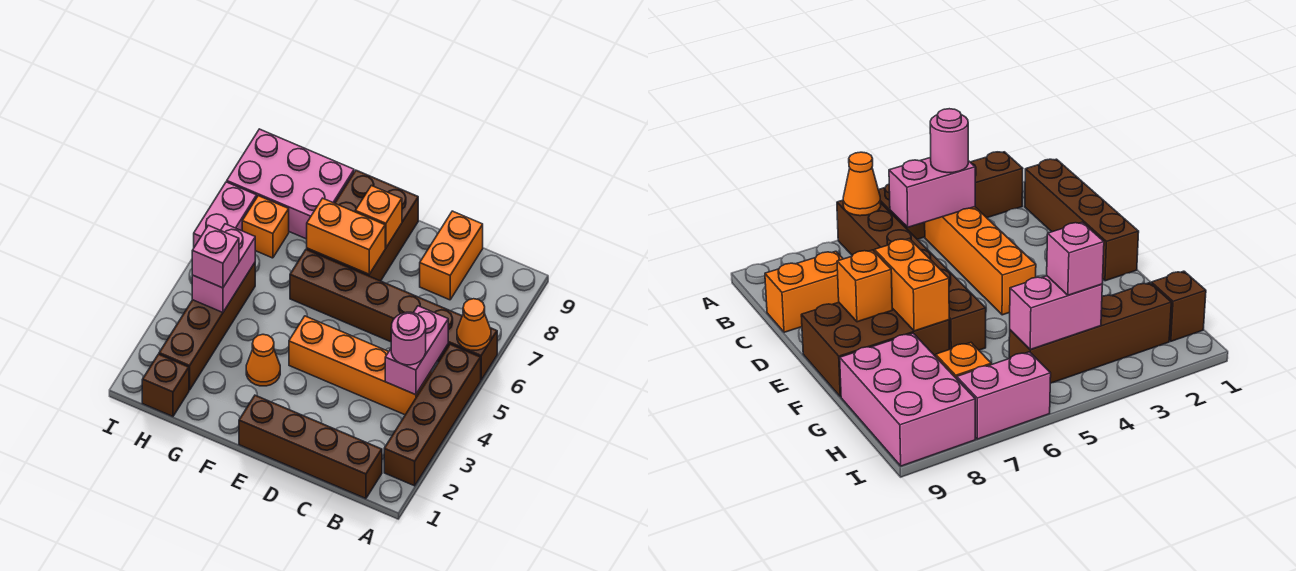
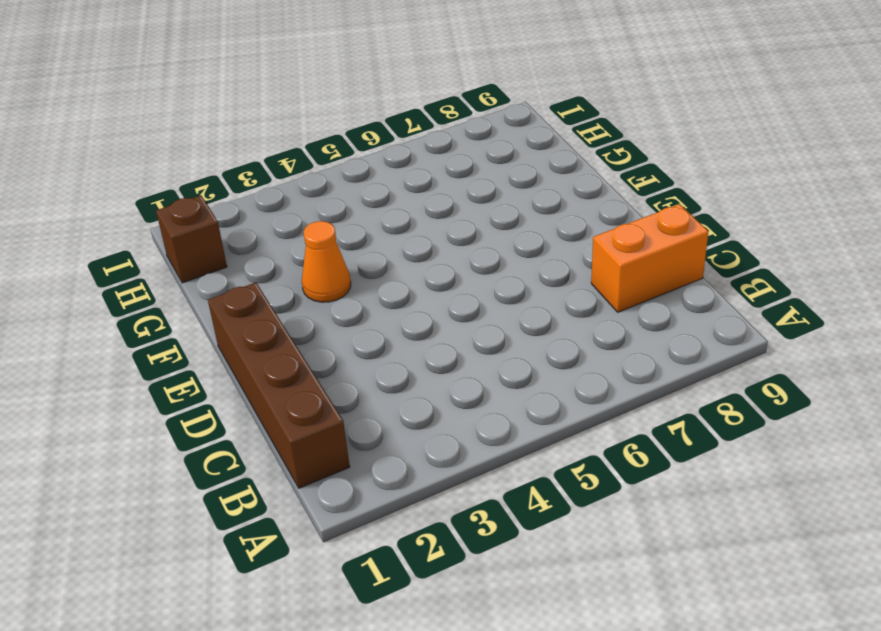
none -> brown 1x4 brick [384,344,481,486]
none -> brown 1x6 brick [290,249,497,380]
none -> orange 1x4 brick [289,316,432,415]

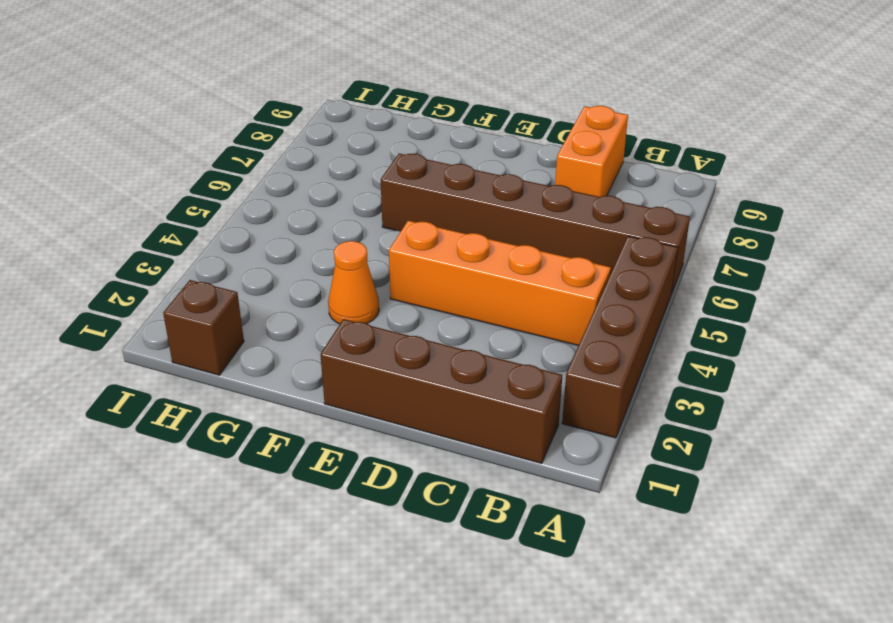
none -> brown 2x3 brick [307,170,418,281]
none -> pink 2x3 brick [227,129,354,239]
none -> brown 1x4 brick [159,263,255,390]

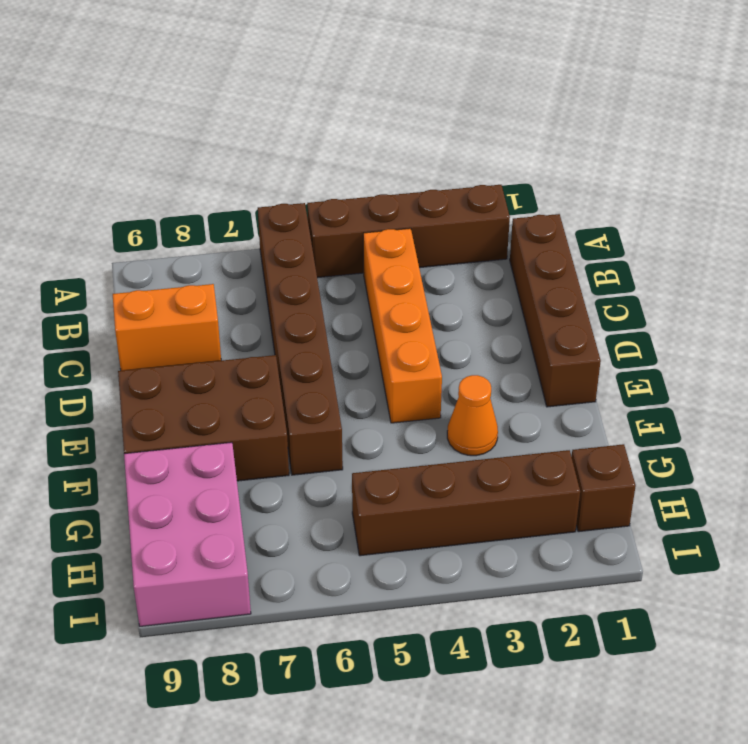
none -> orange 1x1 brick [242,196,289,258]
none -> pink 1x2 brick [194,182,257,247]
none -> orange 1x1 cone [457,299,491,350]

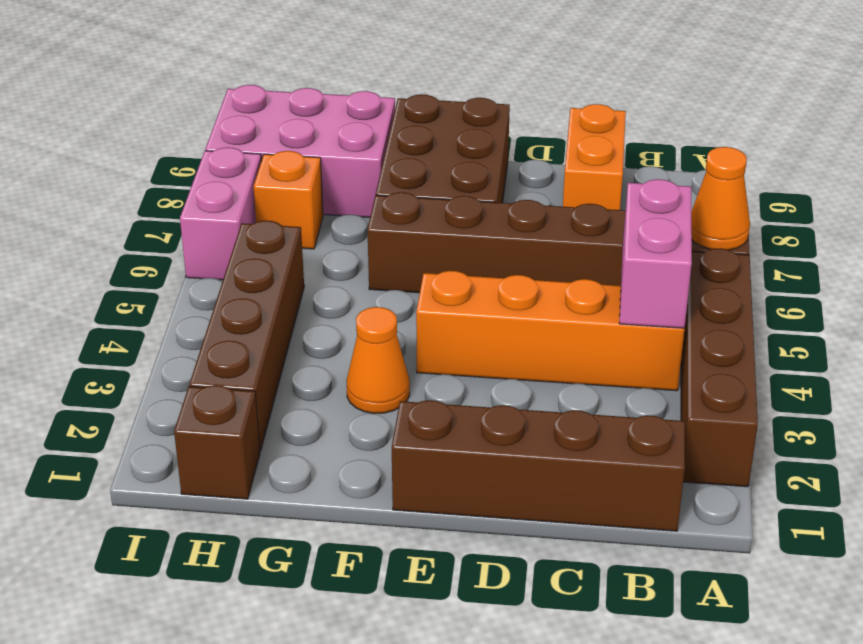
none -> orange 1x2 brick [307,198,385,274]
none -> orange 1x1 brick [355,185,402,248]
none -> pink 1x2 brick [192,224,255,312]

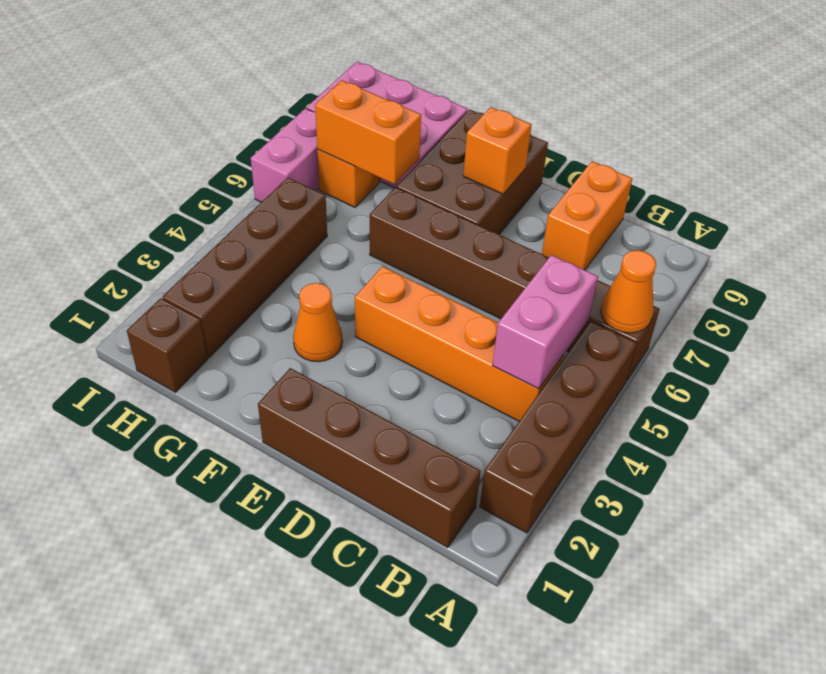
orange 1x2 brick [315,80,421,184] -> orange 1x2 brick moved to [307,198,385,274]
none -> pink 1x2 brick [192,224,255,312]
none -> pink 1x1 round brick [391,312,426,365]
none -> pink 1x1 brick [192,225,239,288]

